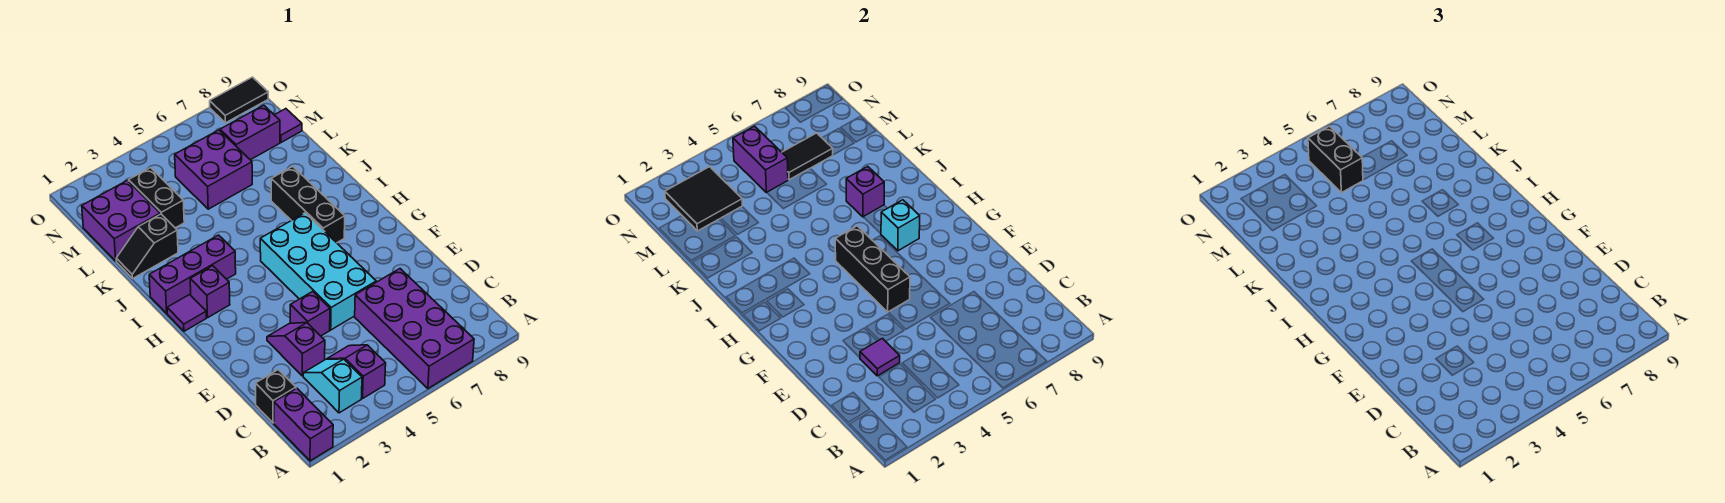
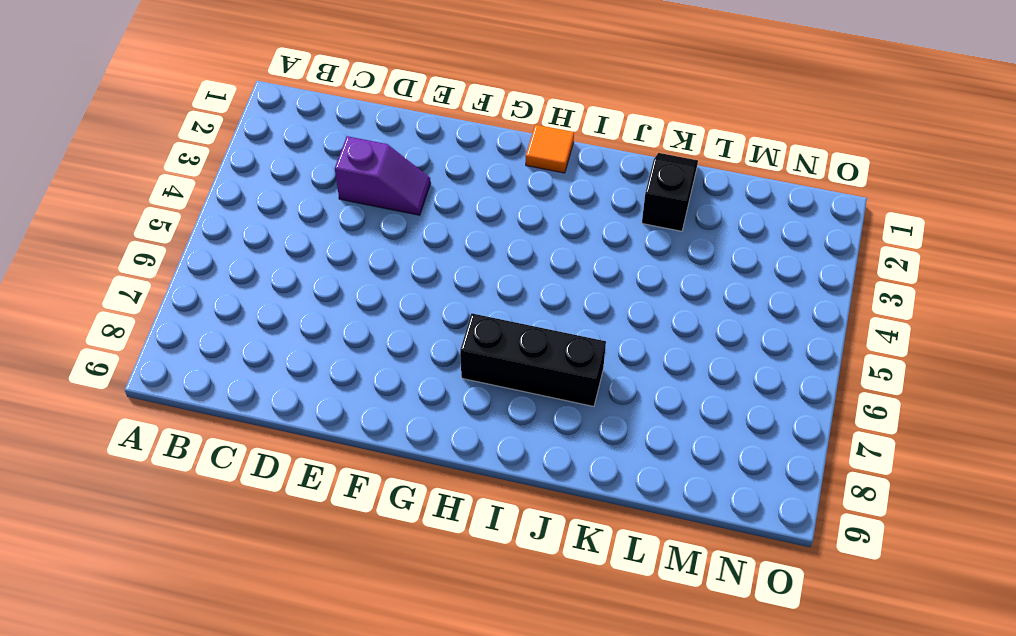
orange 1x1 tile [526,125,574,173] -> purple 1x1 tile [167,295,206,331]
none -> purple 1x2 brick [274,388,333,461]
none -> purple 2x4 brick [355,269,474,389]
none -> cyan 1x2 slope [303,359,362,413]

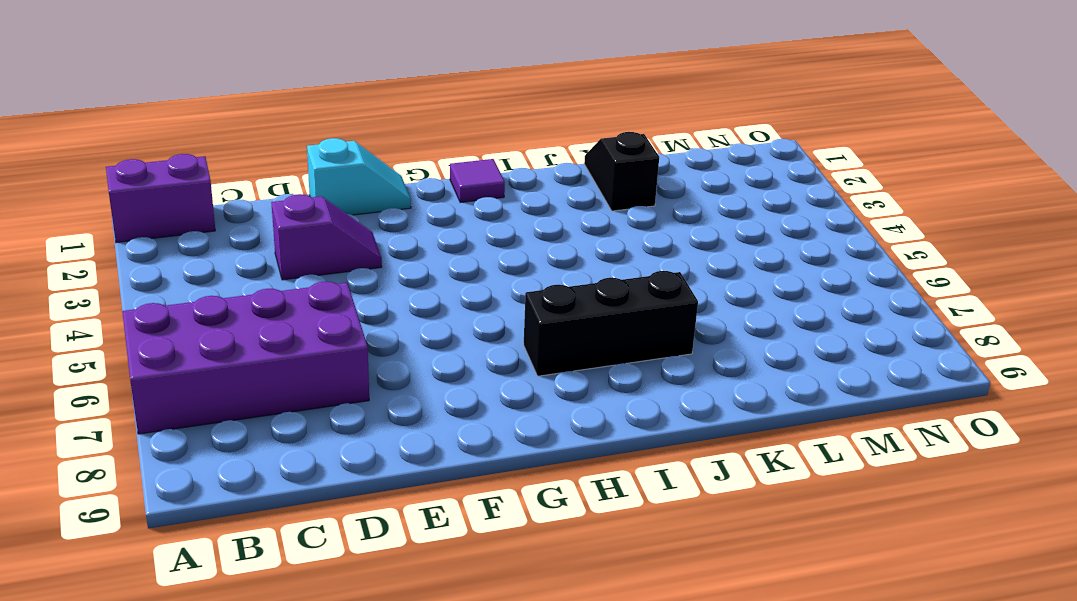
cyan 1x2 slope [307,138,411,215] -> cyan 1x2 slope moved to [303,359,362,413]
none -> purple 1x2 slope [327,345,386,398]
none -> black 1x1 brick [256,370,296,423]
none -> purple 1x1 brick [290,291,330,336]

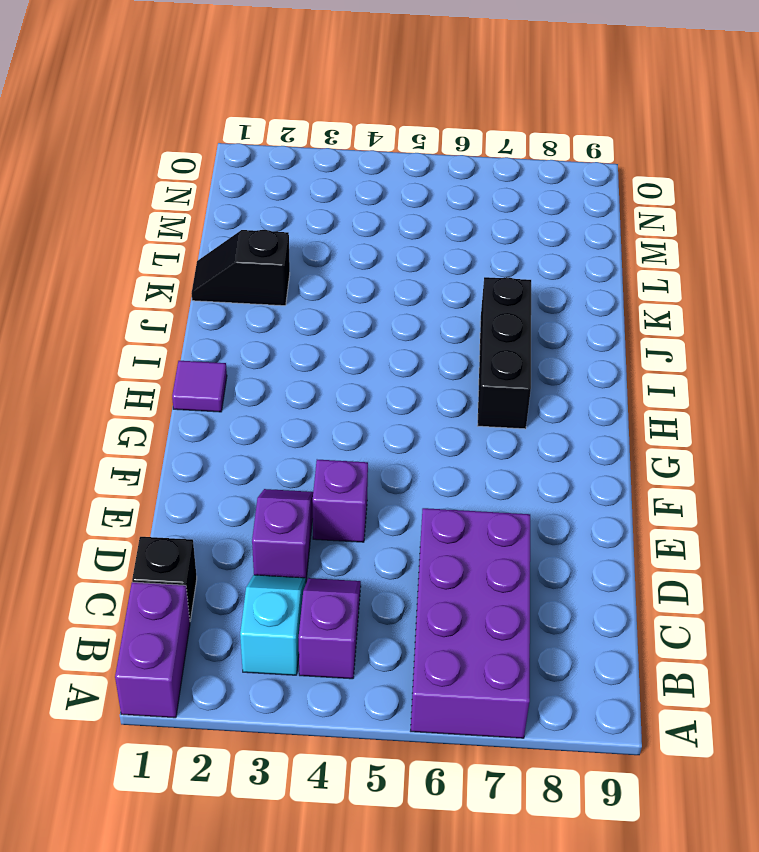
none -> cyan 2x4 brick [260,213,376,330]
none -> purple 1x1 brick [190,266,230,317]
none -> purple 1x3 brick [149,235,236,313]

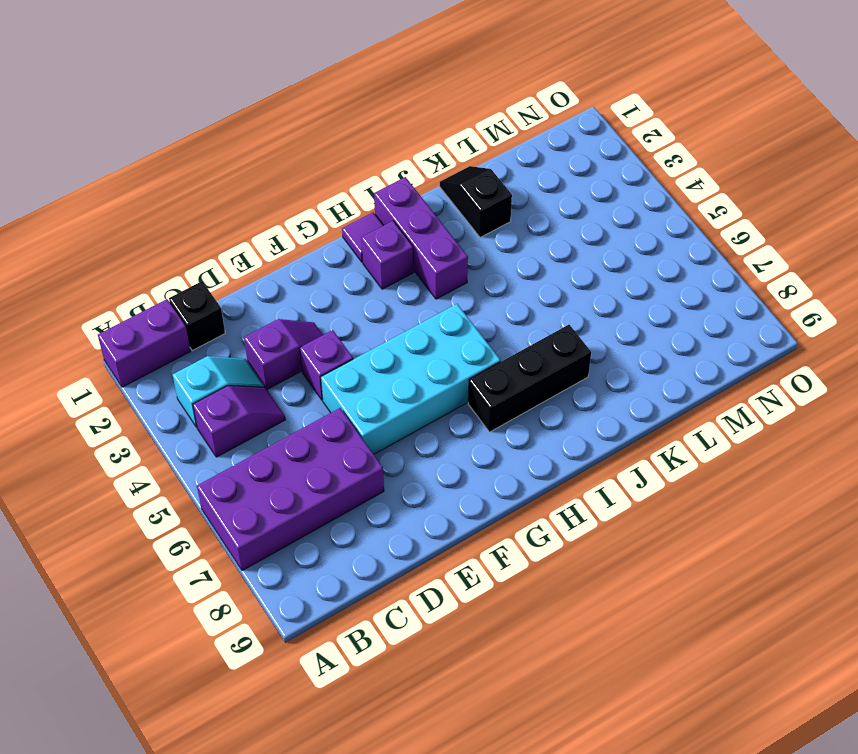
none -> purple 2x2 brick [82,180,160,261]
none -> black 1x2 brick [129,168,184,228]
none -> purple 2x2 brick [175,130,252,209]

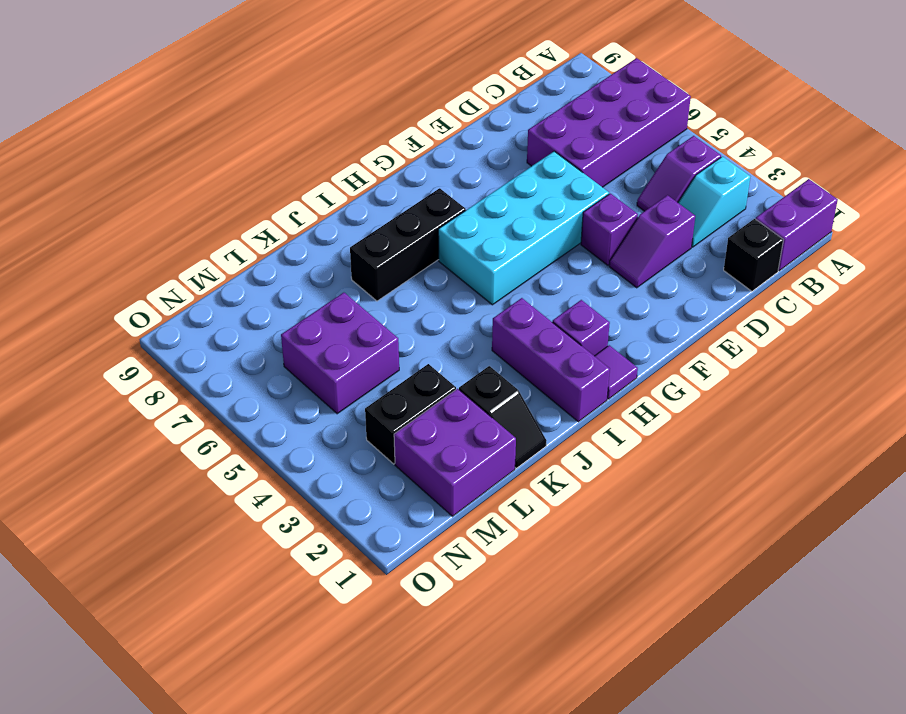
none -> purple 1x2 brick [220,105,280,160]
none -> purple 1x1 tile [275,109,302,142]
none -> black 1x2 tile [210,77,268,123]

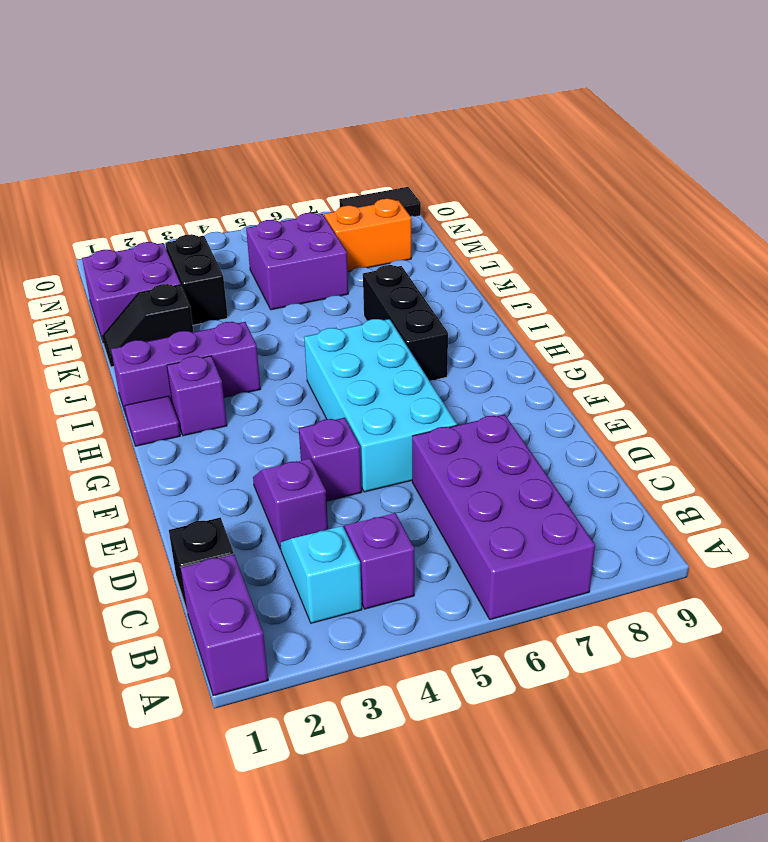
orange 1x2 brick [324,199,411,271] -> purple 1x2 brick [220,105,280,160]
none -> purple 1x1 tile [275,109,302,142]
none -> purple 1x1 tile [860,338,900,376]
none -> black 1x3 brick [835,226,910,312]

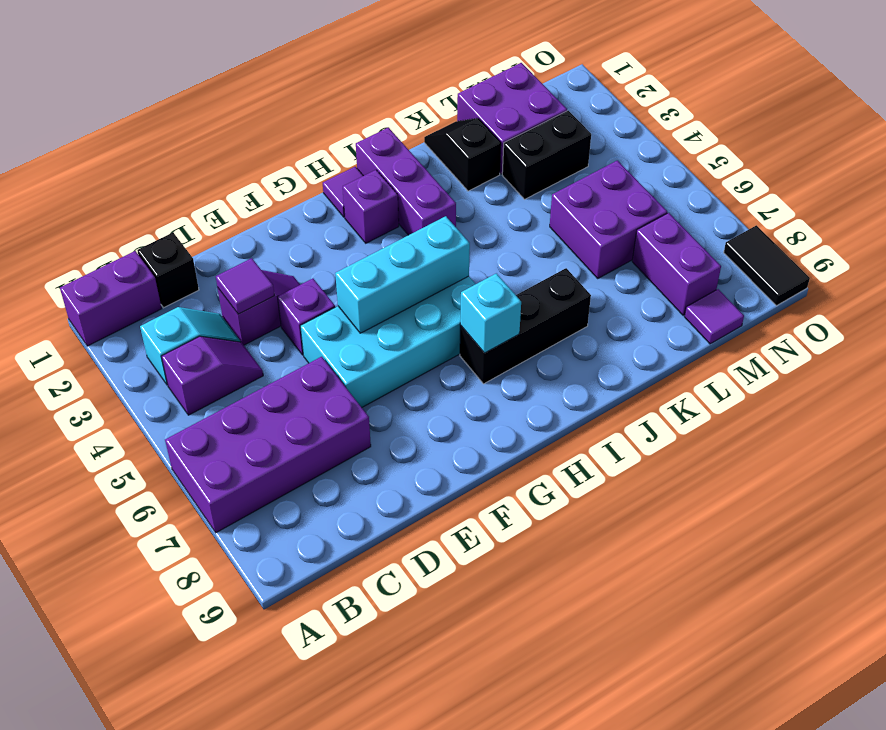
cyan 1x3 brick [335,216,470,333] -> black 1x3 brick [835,226,910,312]
none -> purple 1x1 brick [846,166,884,217]
none -> black 2x2 tile [665,167,742,231]
none -> purple 1x2 brick [733,126,788,193]

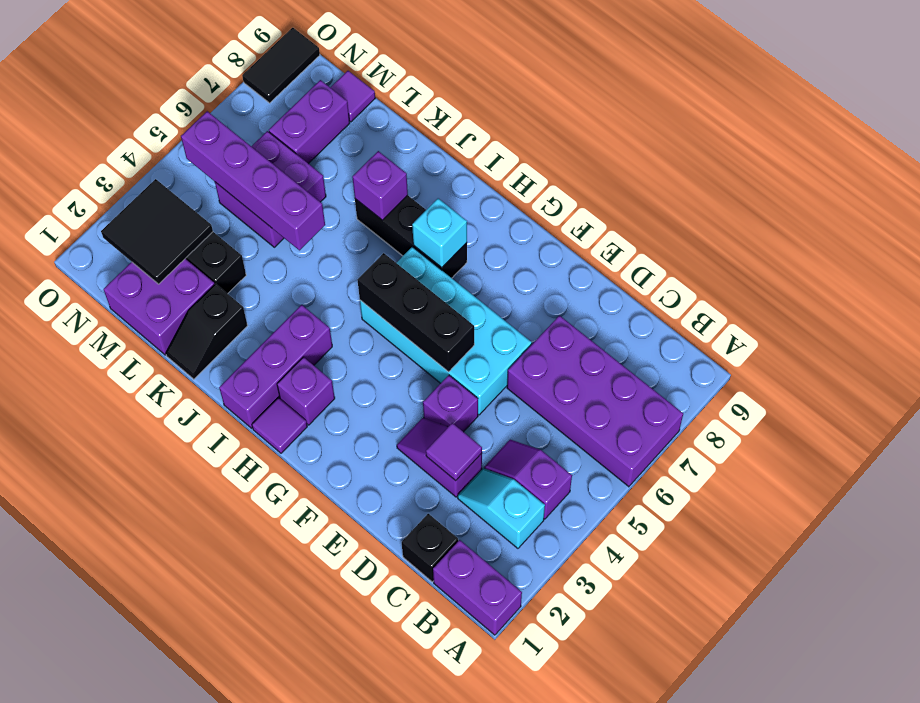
purple 1x4 brick [181,111,325,250] -> purple 1x2 brick [733,126,788,193]
none -> black 1x2 tile [782,133,833,180]
none -> black 1x2 brick [1308,126,1363,193]

